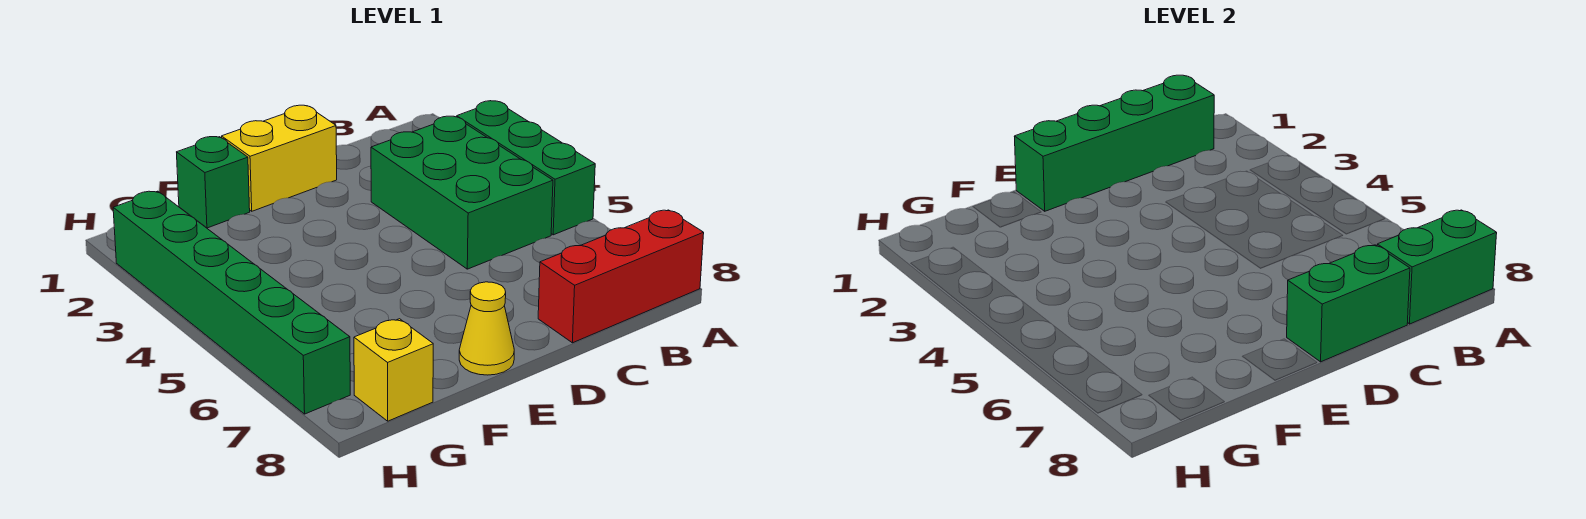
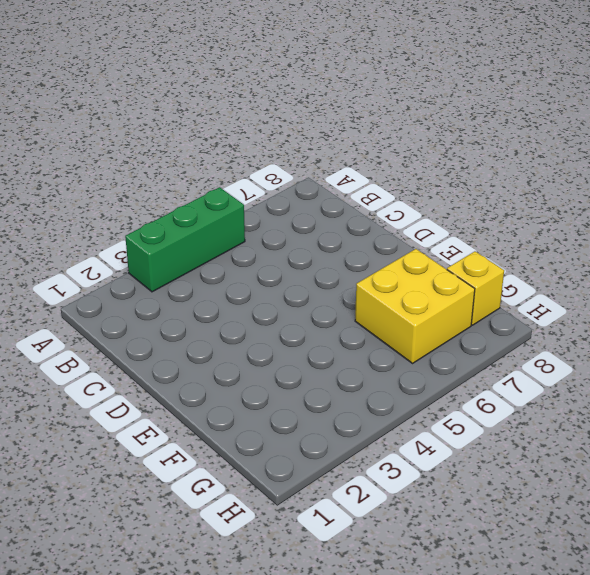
yellow 2x2 brick [355,249,475,363] -> none
none -> red 1x3 brick [538,210,704,343]
none -> green 2x3 brick [371,116,553,269]

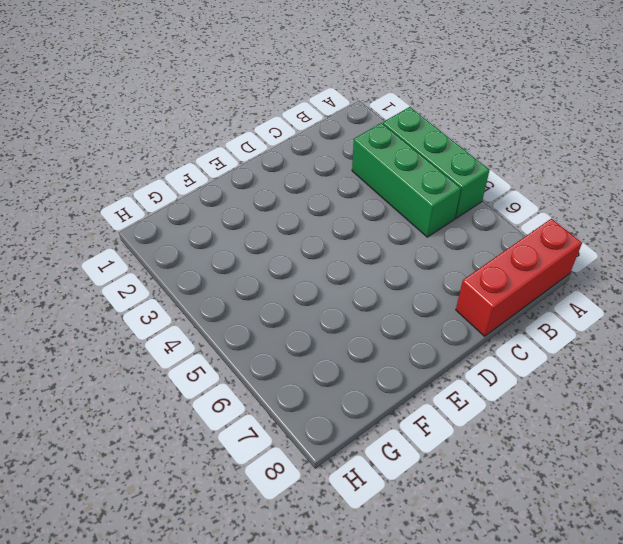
green 1x3 brick [352,123,461,237] -> green 2x3 brick [371,116,553,269]
none -> yellow 1x2 brick [221,105,337,211]
none -> yellow 1x1 cone [459,282,514,375]

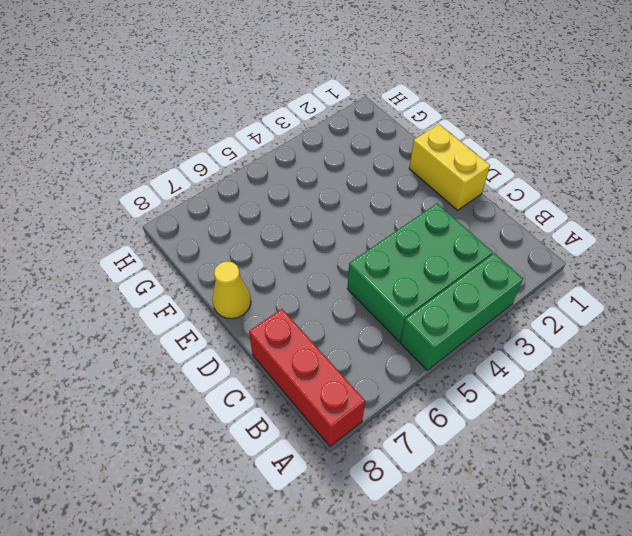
none -> green 1x1 brick [177,137,250,228]
none -> yellow 1x1 brick [354,319,433,421]

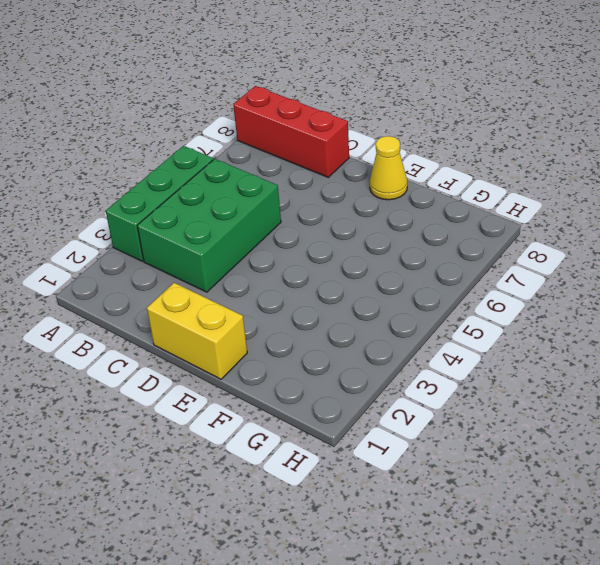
none -> green 1x1 brick [177,137,250,228]
none -> yellow 1x1 brick [354,319,433,421]

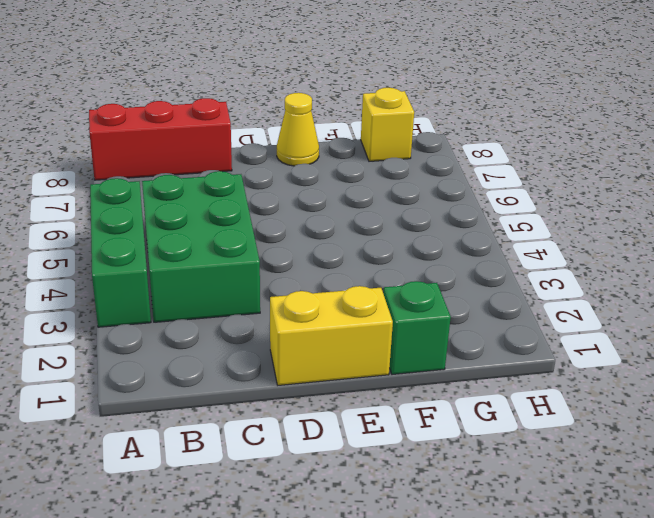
none -> green 1x6 brick [113,191,350,414]
none -> green 1x2 brick [1377,210,1497,324]

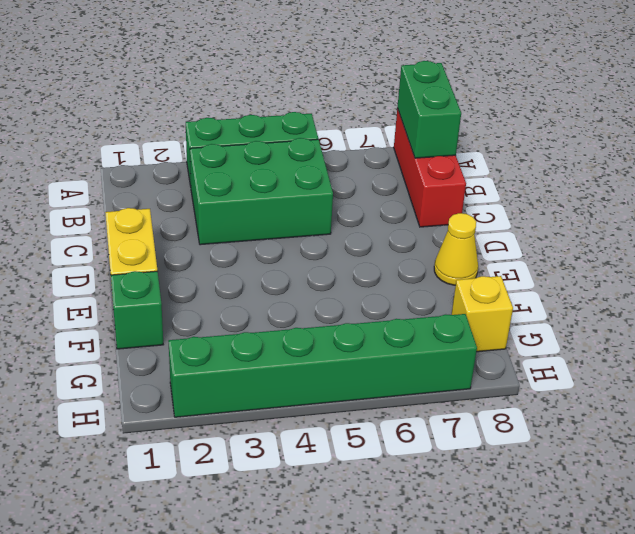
none -> green 1x4 brick [1014,75,1214,211]
none -> green 1x2 brick [1287,245,1410,362]

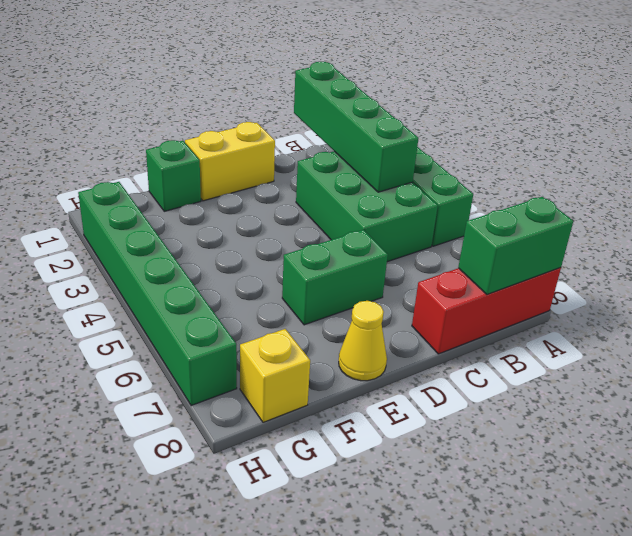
green 1x4 brick [294,62,418,192] -> green 1x4 brick turned to [1014,75,1214,211]
green 1x2 brick [282,230,388,325] -> green 1x2 brick moved to [1287,245,1410,362]

